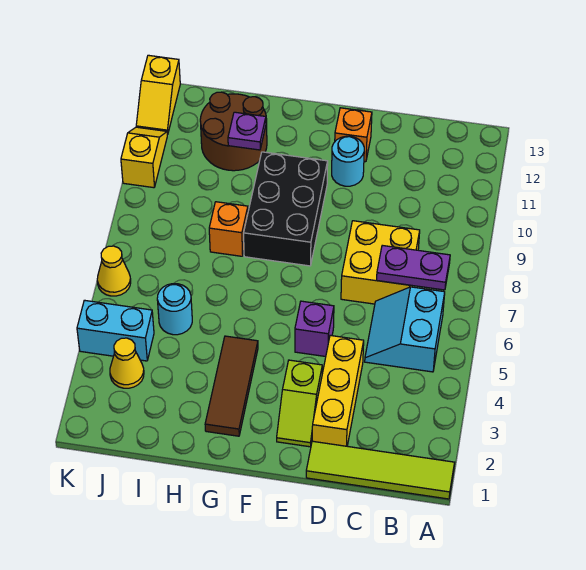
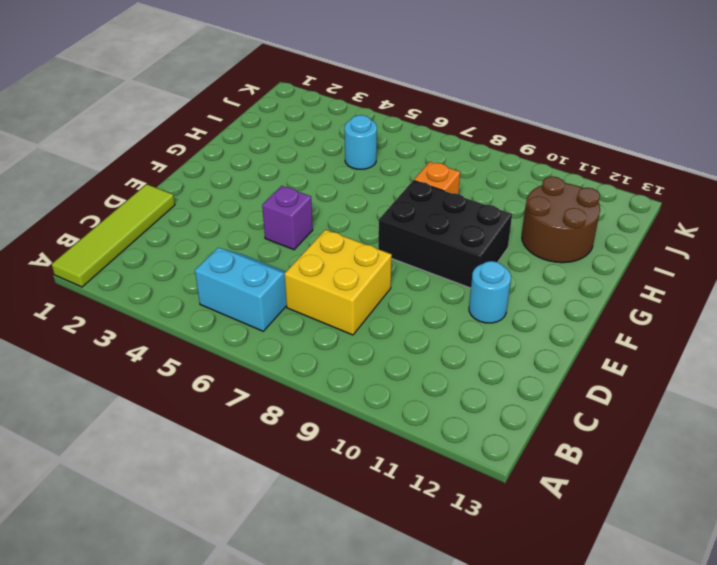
none -> yellow 1x3 brick [312,335,364,446]
none -> lime 1x2 slope [277,360,322,447]
none -> orange 1x1 brick [335,108,372,162]

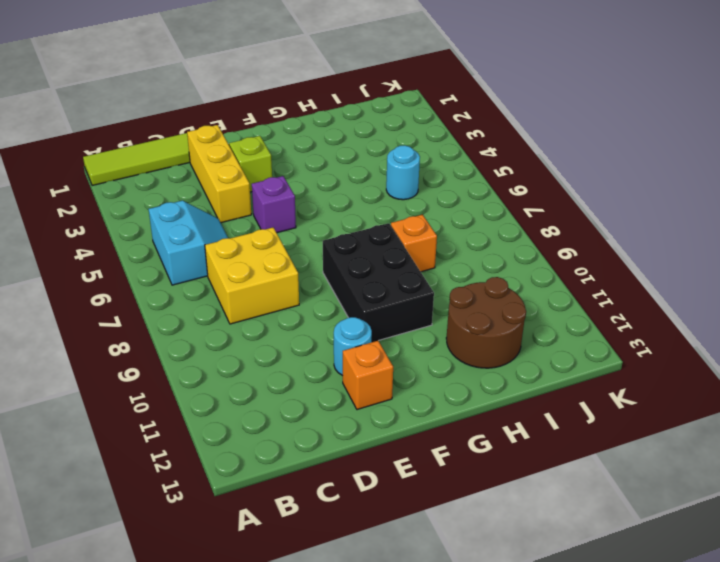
none -> brown 1x3 tile [205,336,258,436]
none -> yellow 1x1 cone [110,338,144,388]
none -> cyan 1x2 brick [77,300,154,361]

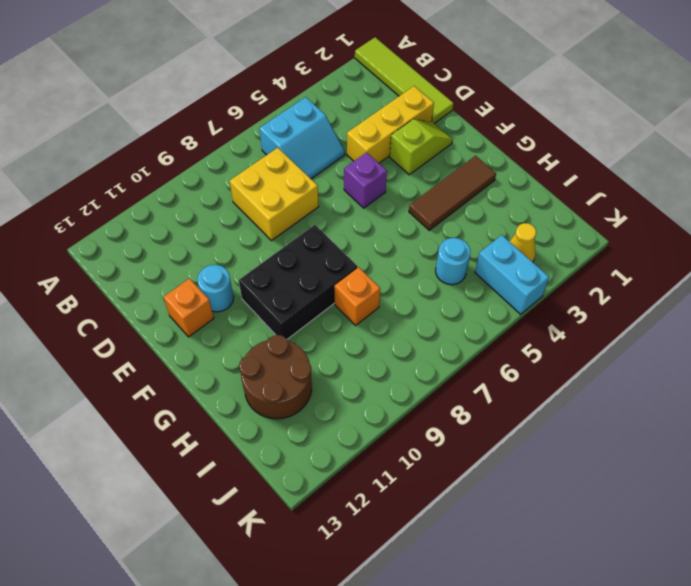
none -> yellow 1x1 cone [97,246,131,296]
none -> yellow 1x2 slope [121,127,168,188]
none -> yellow 1x2 slope [136,55,180,134]

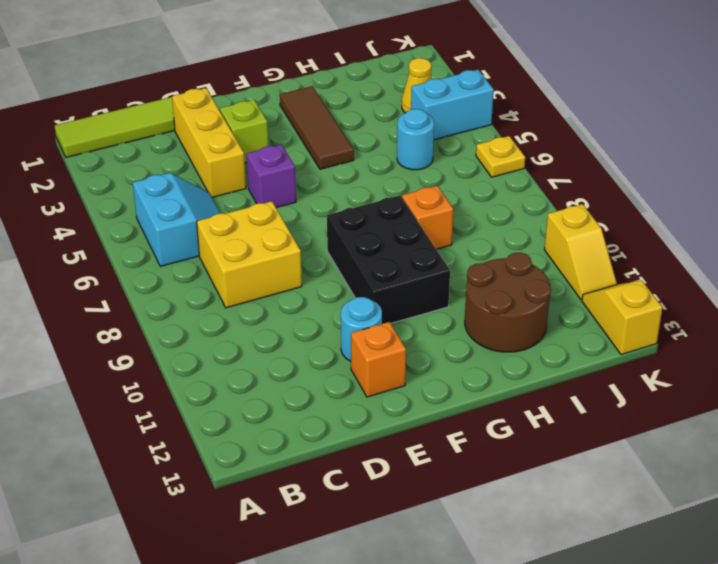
yellow 1x1 plate [476,136,525,177] -> yellow 1x1 cone [97,246,131,296]
none -> purple 1x2 plate [377,245,450,290]
none -> purple 1x1 plate [228,112,266,150]

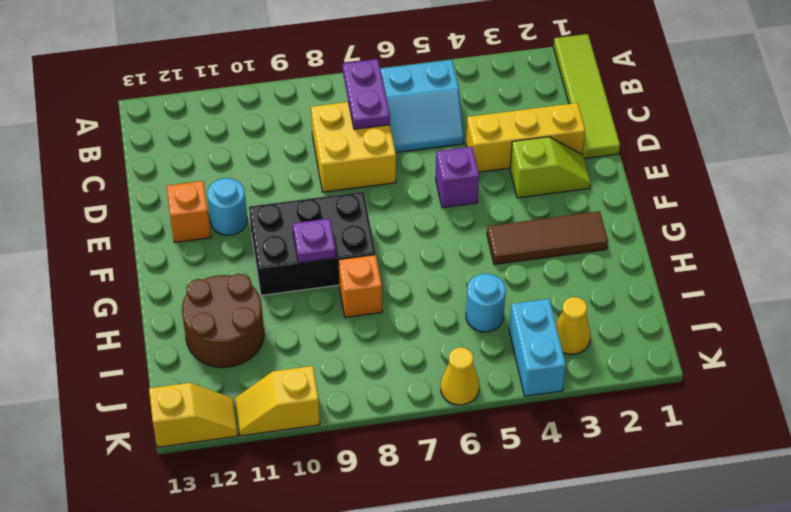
purple 1x1 plate [293,219,336,263] -> purple 1x1 plate moved to [228,112,266,150]

